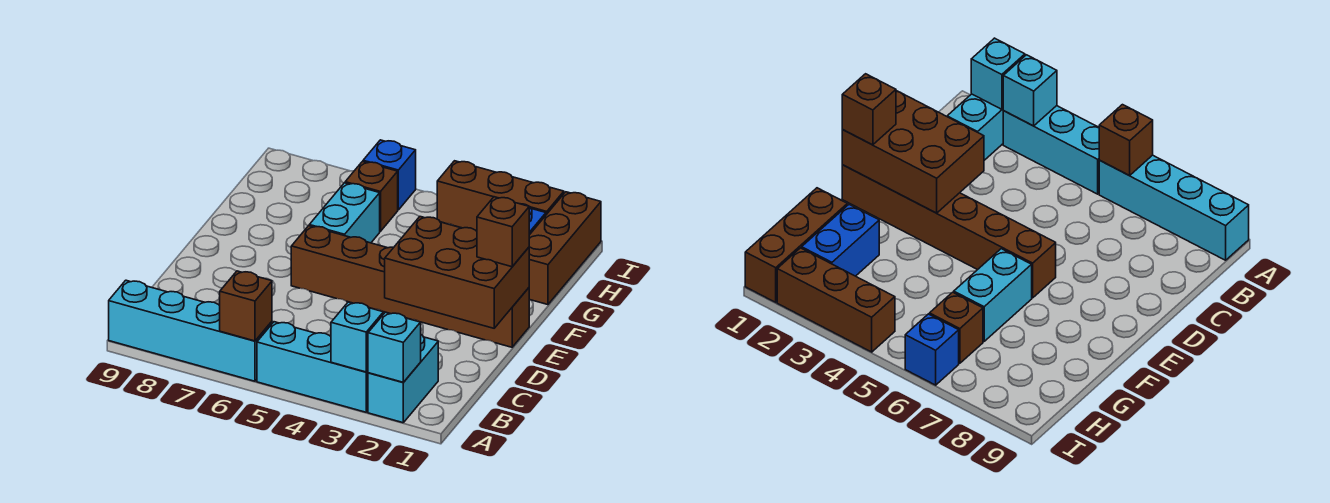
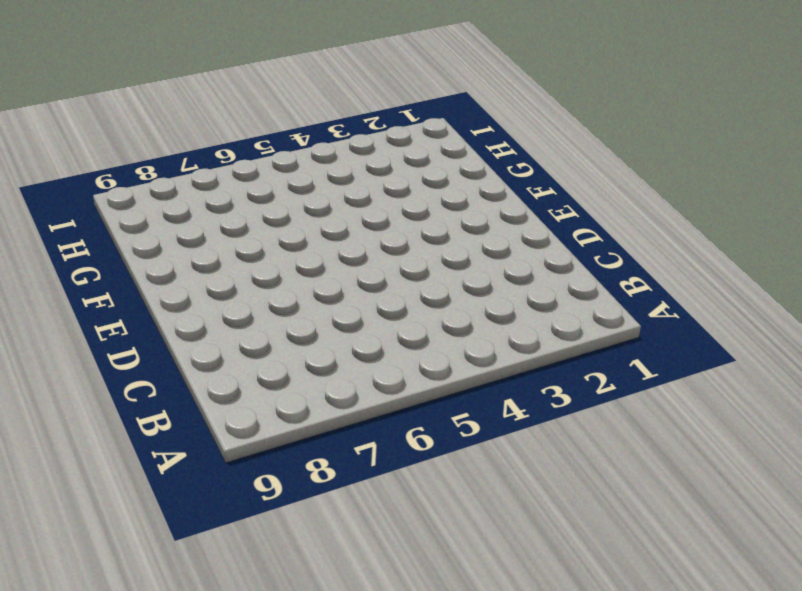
none -> cyan 1x2 brick [368,335,438,423]
none -> cyan 1x3 brick [257,322,368,412]
none -> cyan 1x4 brick [109,280,272,381]

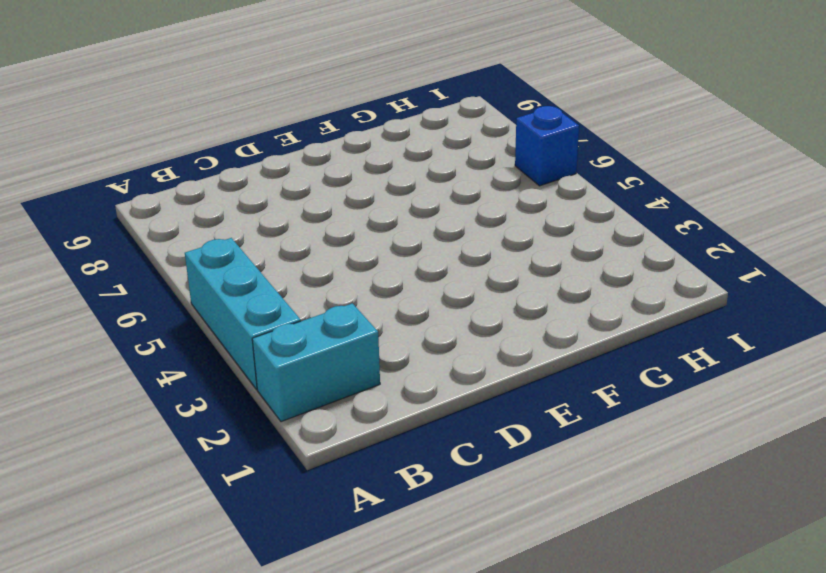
none -> cyan 1x4 brick [109,280,272,381]
none -> brown 1x6 brick [291,226,529,347]
none -> cyan 1x2 brick [309,183,380,243]

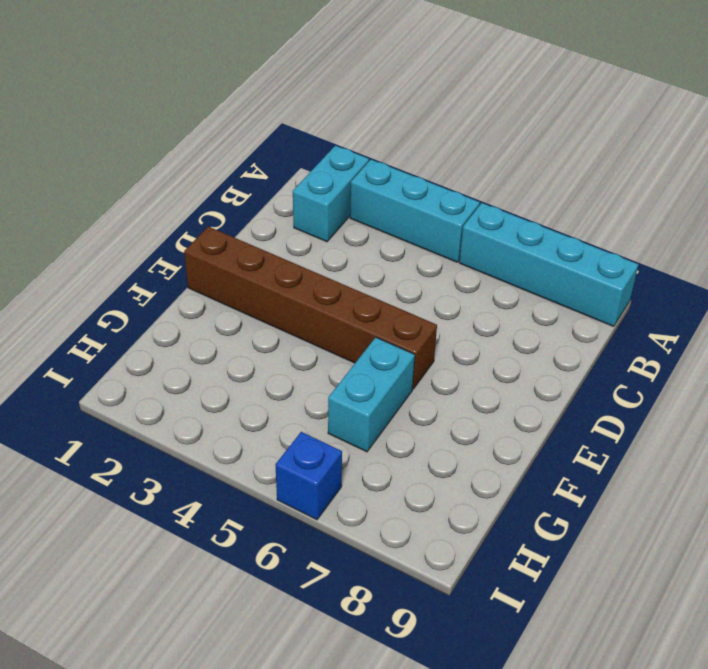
none -> brown 1x3 brick [529,192,601,305]
none -> blue 1x2 brick [802,204,879,276]
none -> brown 1x1 brick [345,162,398,231]

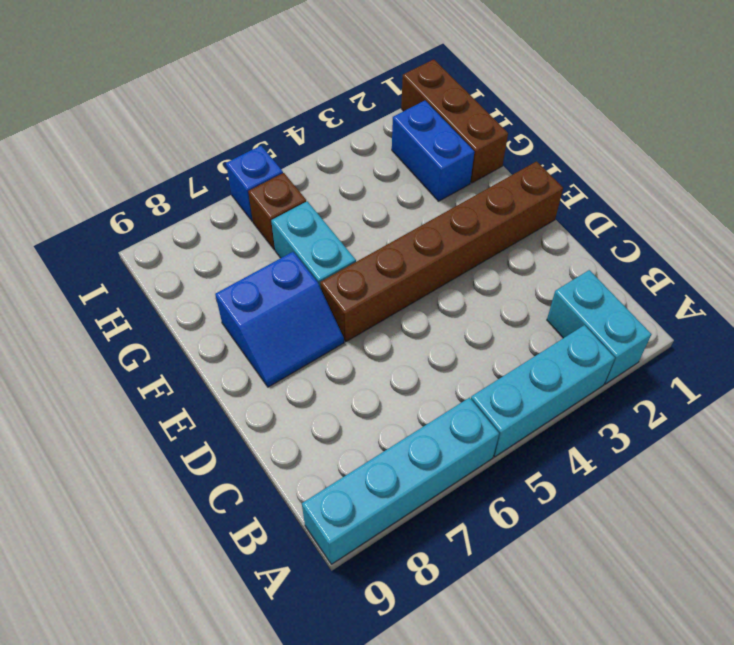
blue 2x2 slope [215,252,344,387] -> none
none -> brown 1x3 brick [437,161,564,231]
none -> cyan 1x1 brick [368,312,421,382]
none -> cyan 1x1 brick [331,302,383,372]

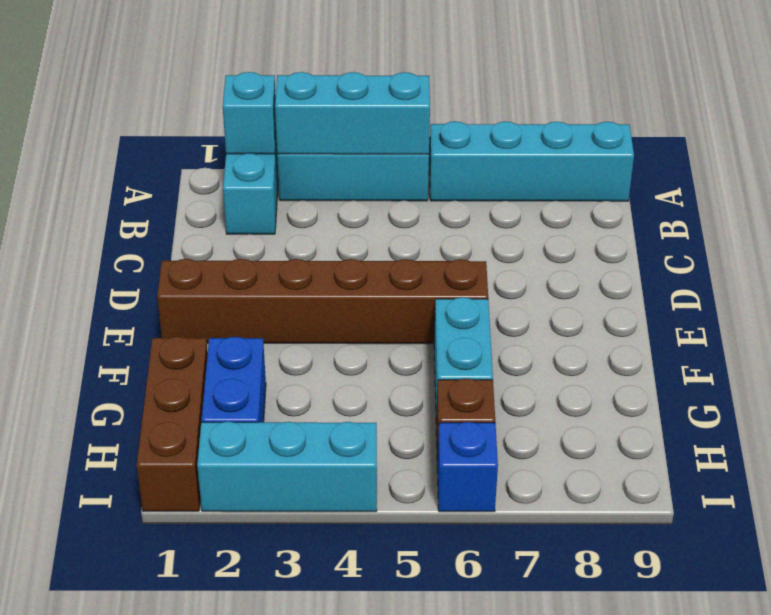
cyan 1x3 brick [275,72,430,154] -> cyan 1x1 brick [331,302,383,372]
cyan 1x3 brick [197,422,377,512] -> brown 1x3 brick [437,161,564,231]
none -> brown 1x1 brick [220,271,272,341]
none -> brown 2x3 brick [385,217,529,328]
none -> brown 1x1 brick [477,197,529,267]

